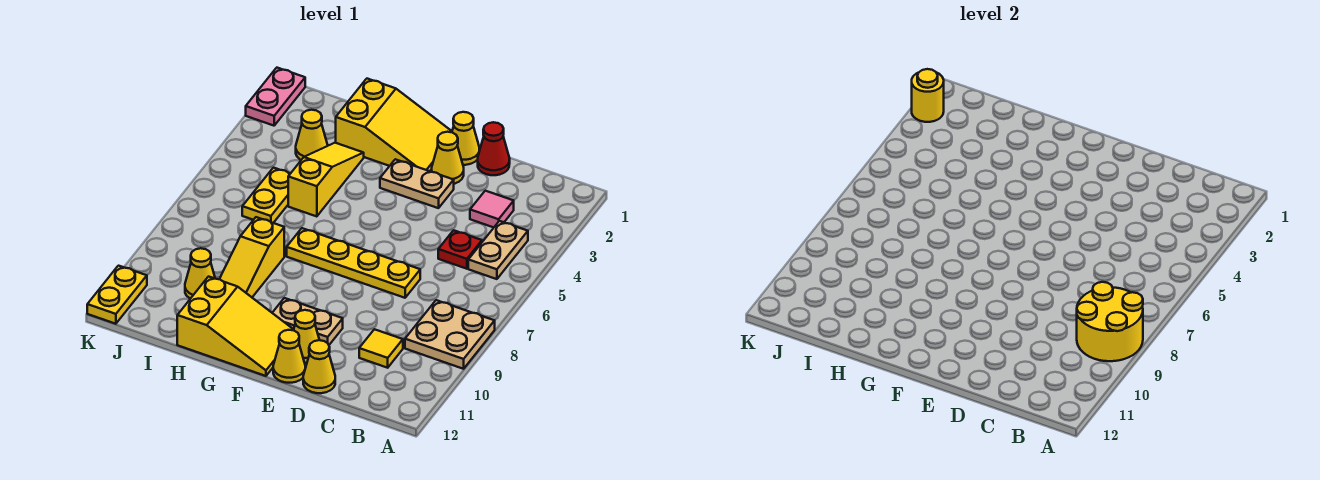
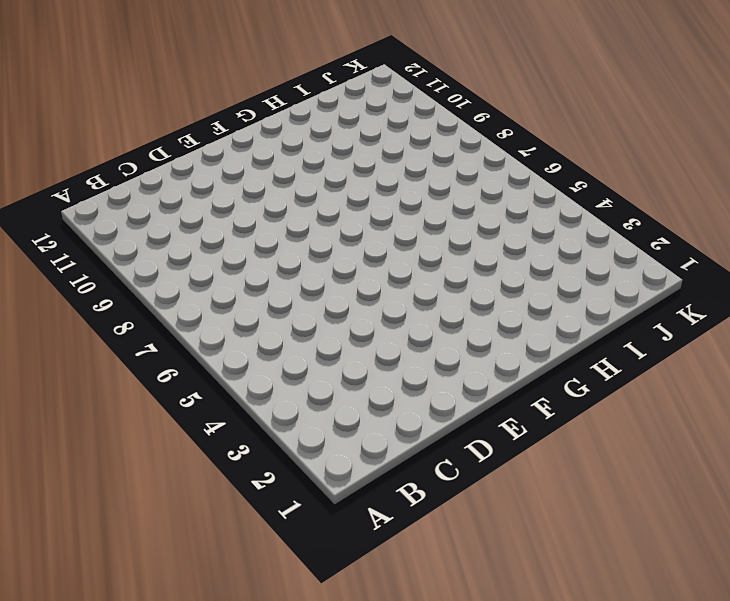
none -> tan 2x2 plate [405,300,495,369]
none -> tan 1x2 plate [468,221,528,279]
none -> pink 1x1 tile [470,191,514,227]

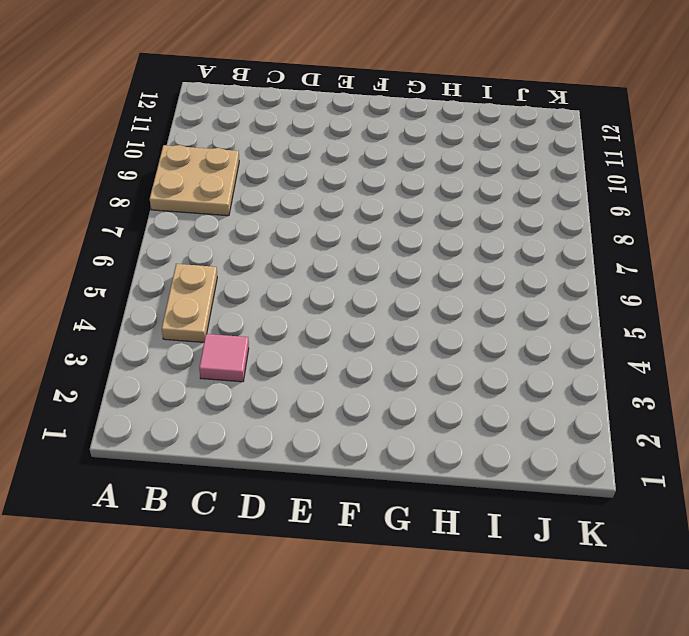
none -> red 1x1 plate [438,230,482,269]
none -> yellow 1x1 tile [359,329,403,368]
none -> red 1x1 cone [478,122,510,175]

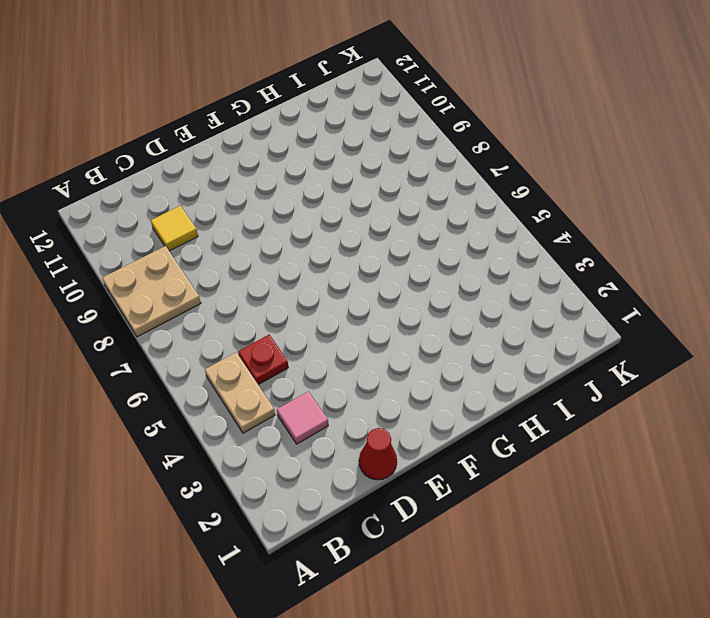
none -> yellow 1x4 plate [287,228,420,298]
none -> yellow 1x1 cone [303,340,335,393]
none -> yellow 1x1 cone [452,112,480,165]

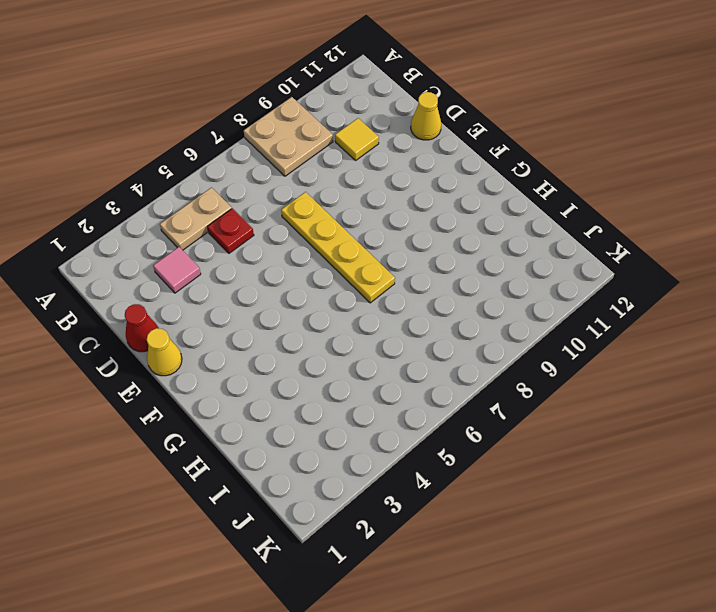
none -> yellow 1x1 cone [432,132,464,184]
none -> tan 1x2 plate [380,159,454,208]
none -> tan 1x2 plate [273,298,343,345]

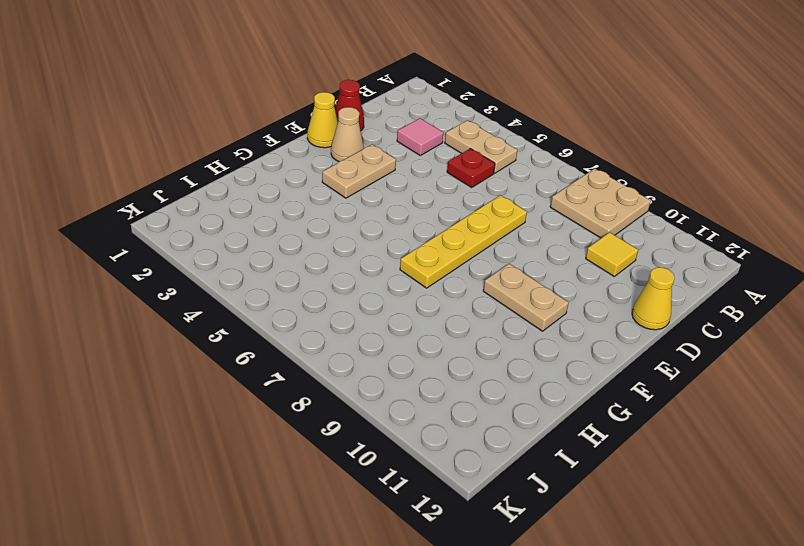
tan 1x1 cone [331,107,364,161] -> yellow 1x1 cone [432,132,464,184]
tan 1x2 plate [483,264,569,331] -> tan 1x2 plate turned to [273,298,343,345]
none -> yellow 1x1 cone [294,310,319,363]
none -> yellow 1x1 cone [273,330,305,383]
none -> yellow 2x3 slope [336,79,452,171]

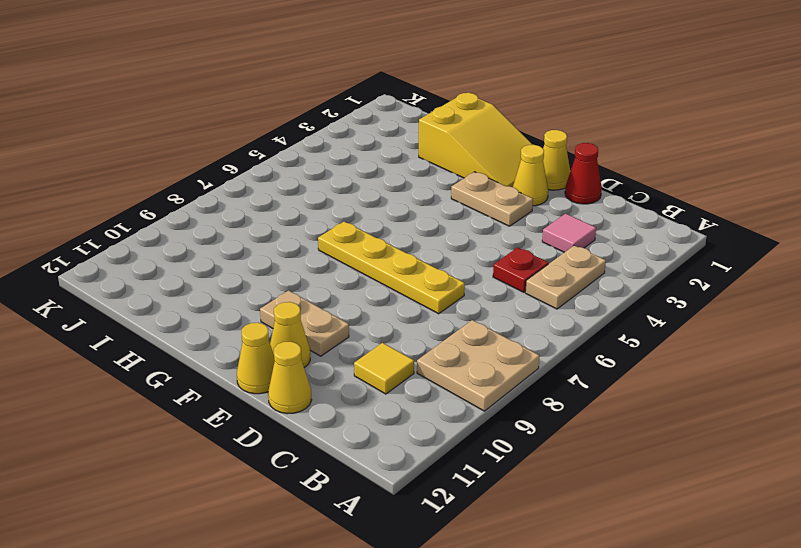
none -> yellow 2x3 slope [177,277,294,376]
none -> yellow 1x3 slope [288,143,364,217]
none -> yellow 1x3 slope [220,217,284,297]

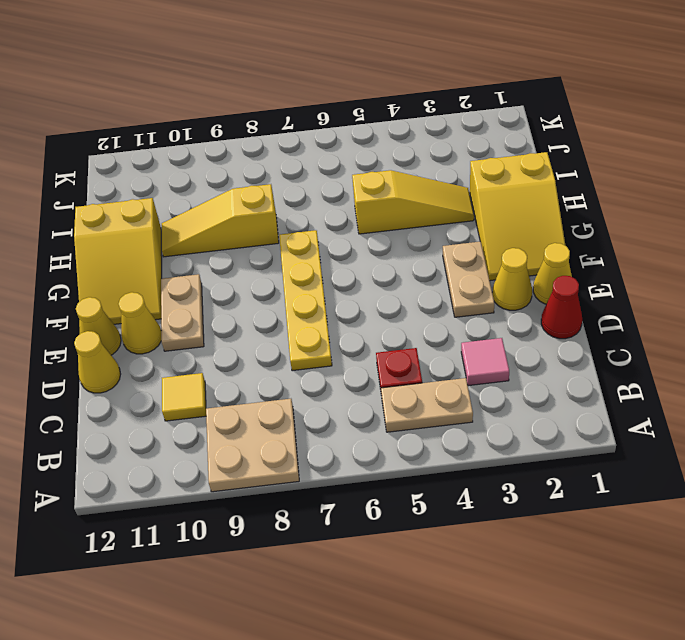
none -> yellow 1x1 cone [296,110,328,160]
none -> yellow 1x2 plate [242,168,291,223]
none -> yellow 1x1 cone [185,248,215,299]

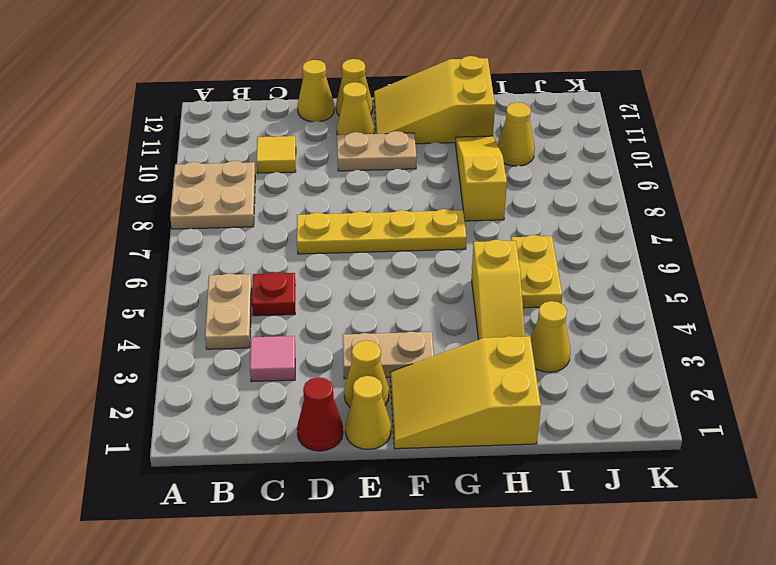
none -> pink 1x2 plate [246,68,305,126]
none -> yellow 1x2 plate [87,266,147,324]
none -> yellow 2x2 round brick [1077,282,1143,361]

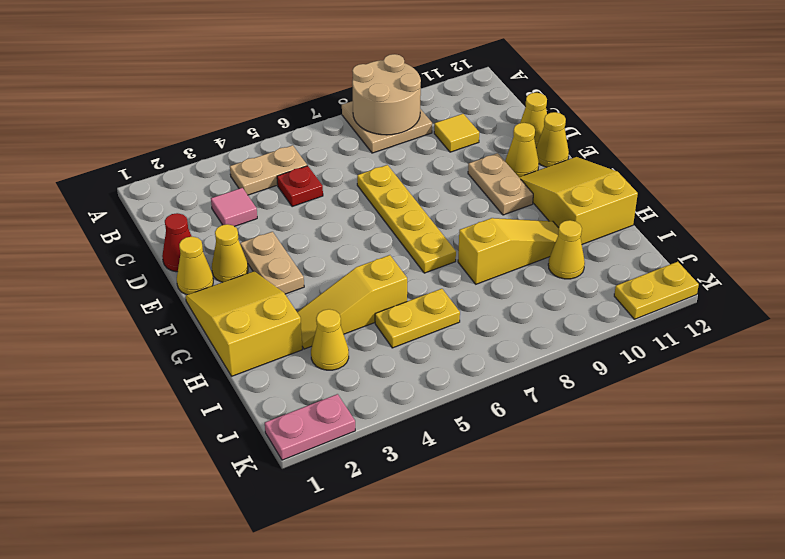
tan 2x2 round brick [352,54,421,135] -> yellow 2x2 round brick [1077,282,1143,361]
none -> yellow 1x1 round brick [912,69,944,122]

